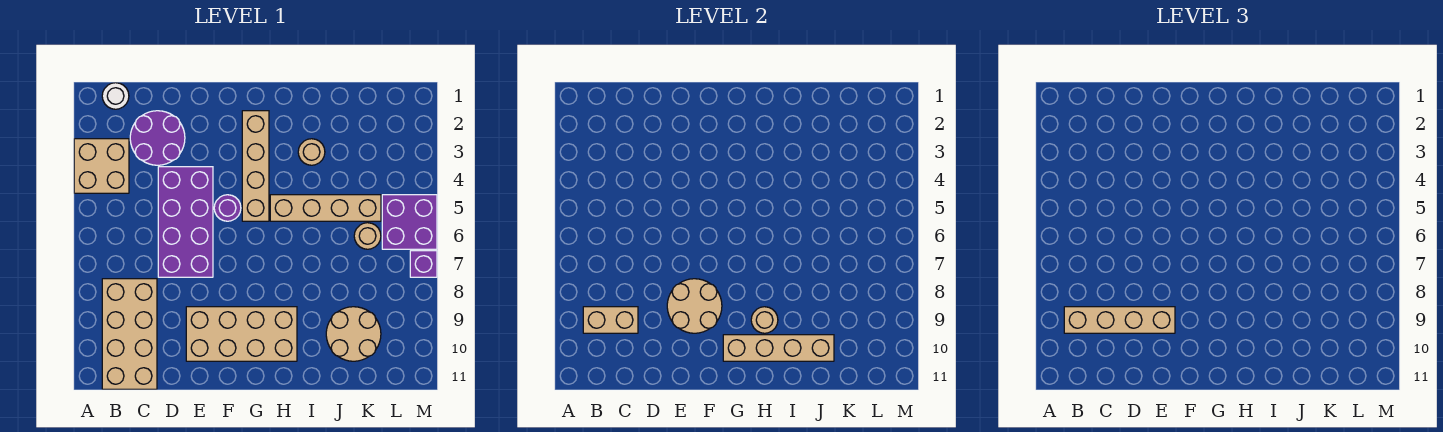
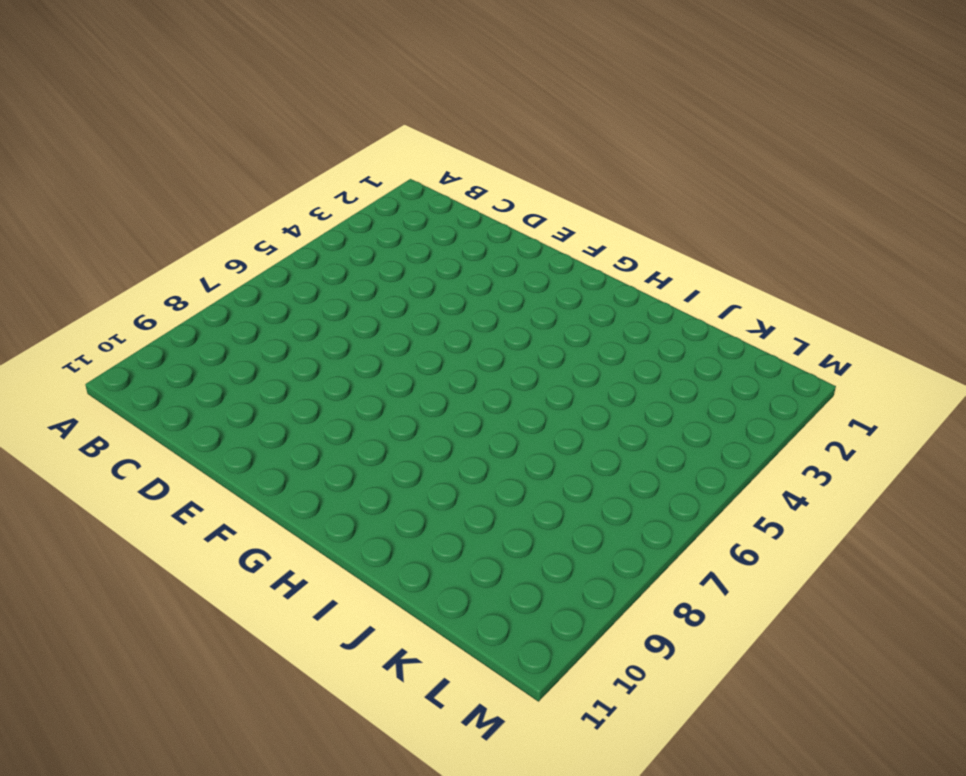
none -> tan 2x2 brick [74,139,129,193]
none -> white 1x1 round brick [102,83,129,109]
none -> tan 2x4 brick [102,279,157,389]

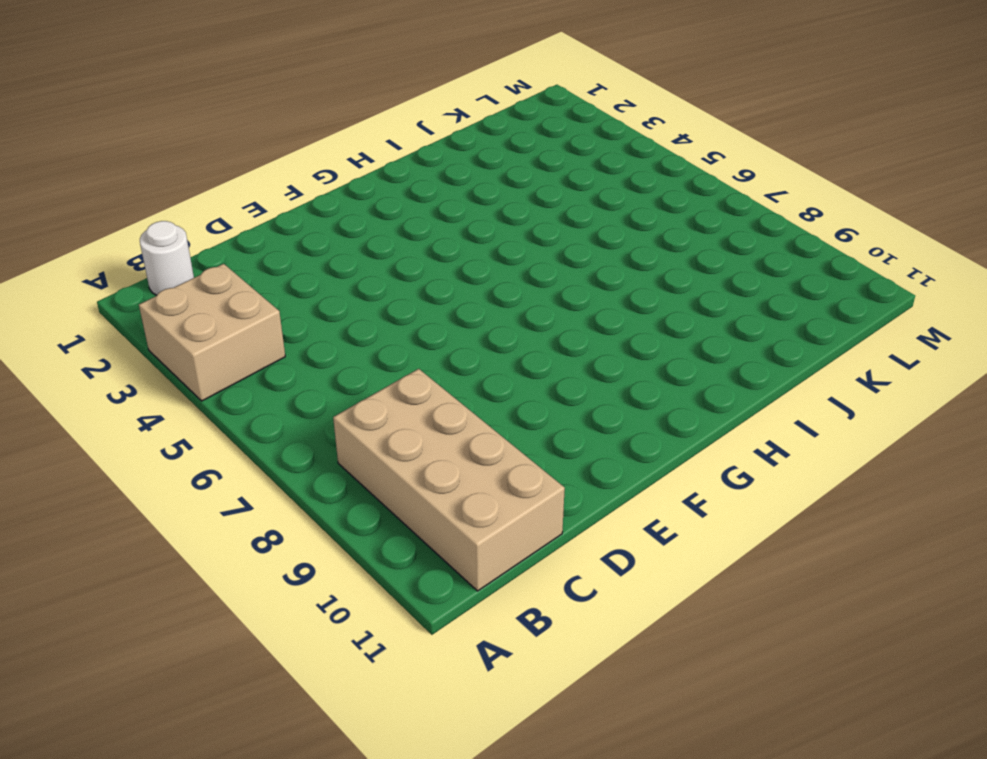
none -> purple 2x2 round brick [130,111,185,165]
none -> purple 2x4 brick [158,167,213,277]
none -> tan 2x4 brick [186,307,297,361]

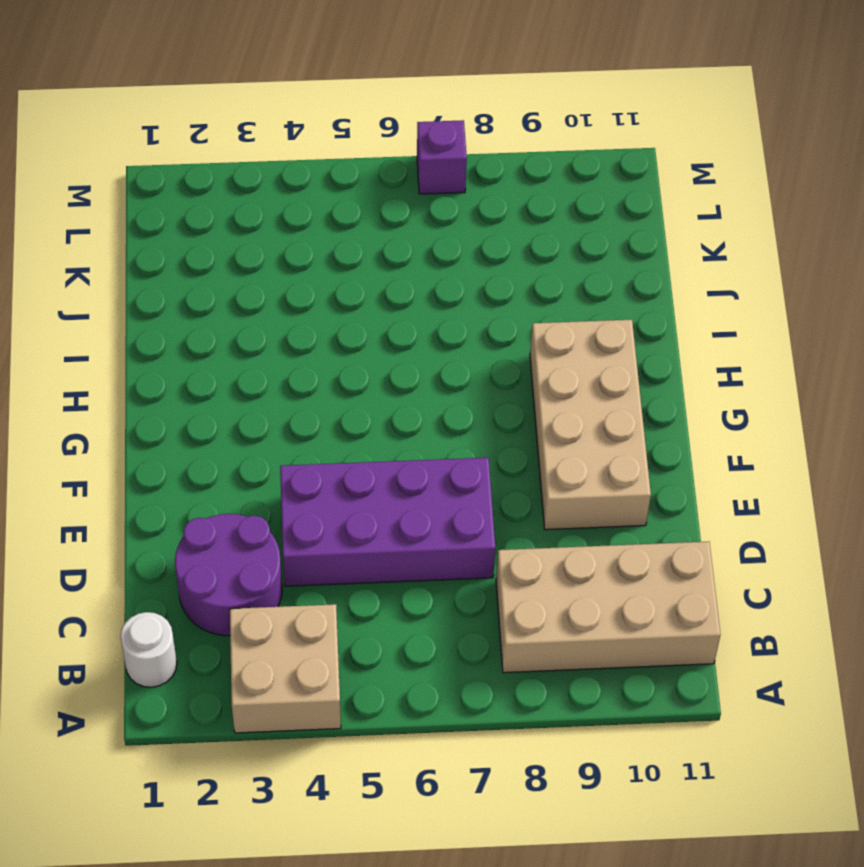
none -> purple 1x1 round brick [214,195,241,221]
none -> tan 1x4 brick [242,111,269,221]
none -> tan 1x4 brick [270,195,381,221]

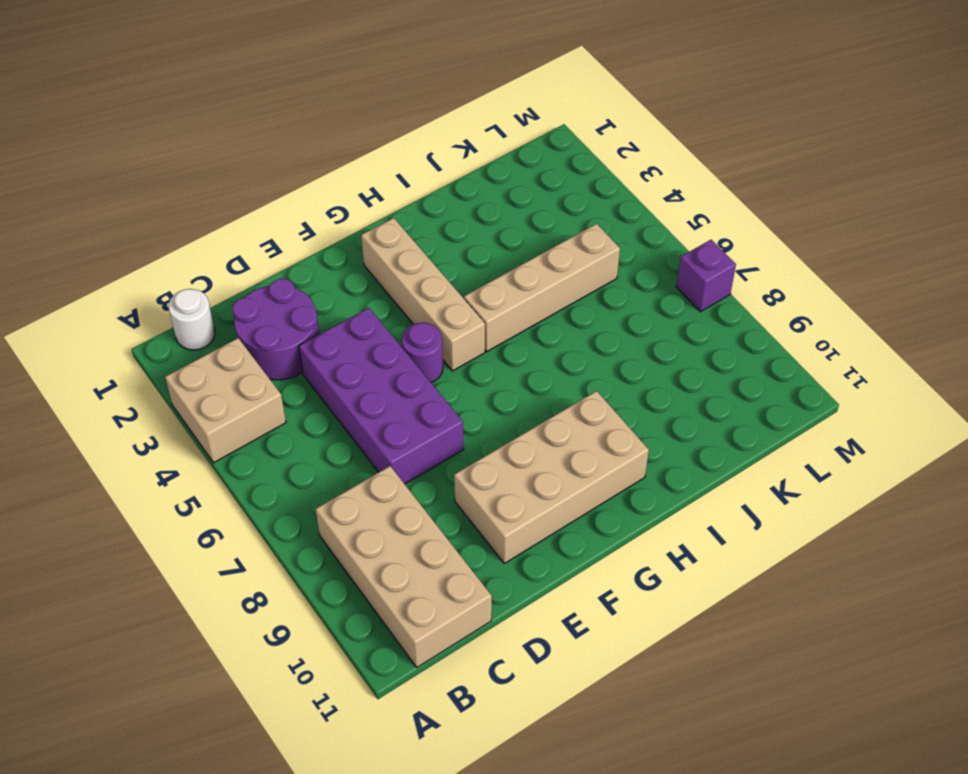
none -> tan 1x1 round brick [298,139,325,165]
none -> tan 2x2 round brick [326,307,381,361]
none -> tan 1x1 round brick [354,223,381,249]

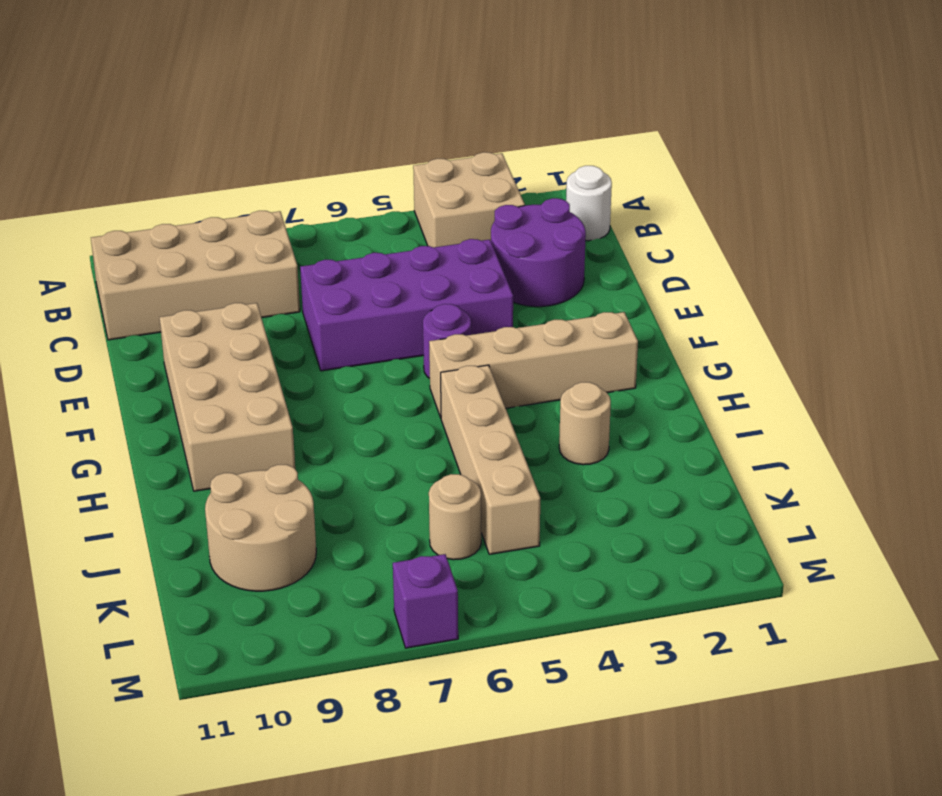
none -> purple 2x2 brick [382,195,437,249]
none -> tan 1x2 brick [583,307,638,333]
none -> tan 2x2 round brick [667,279,722,333]

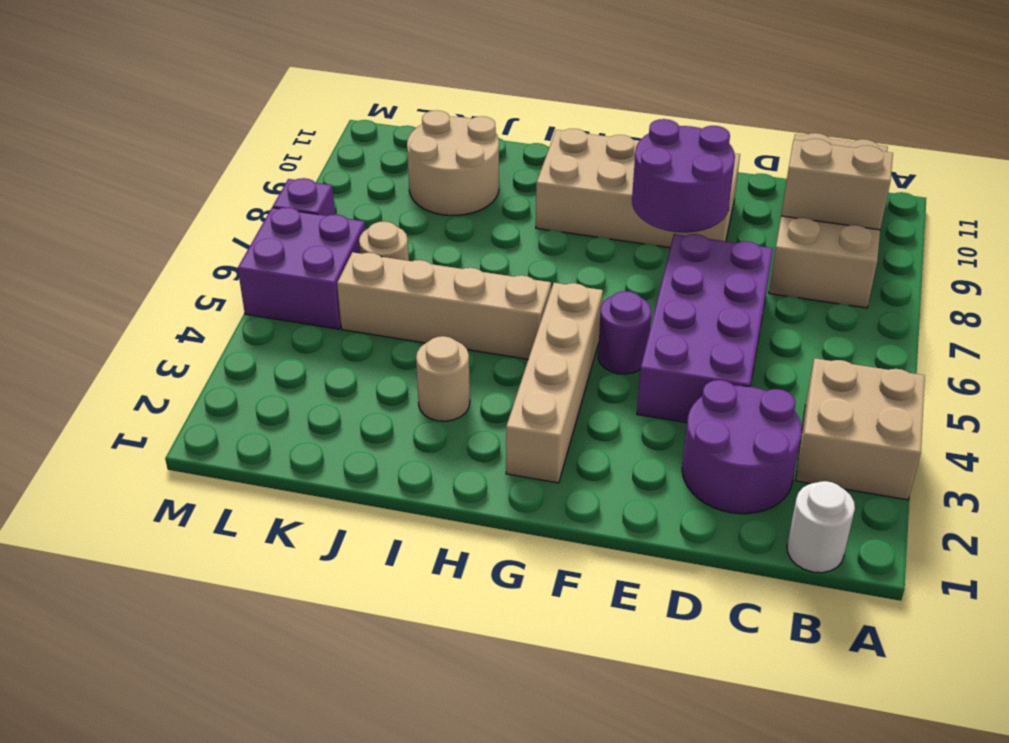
purple 2x2 round brick [632,119,735,233] -> tan 2x2 round brick [667,279,722,333]
none -> tan 1x4 brick [723,335,834,361]
none -> tan 1x1 round brick [751,307,778,333]
none -> tan 1x4 brick [1064,307,1175,333]

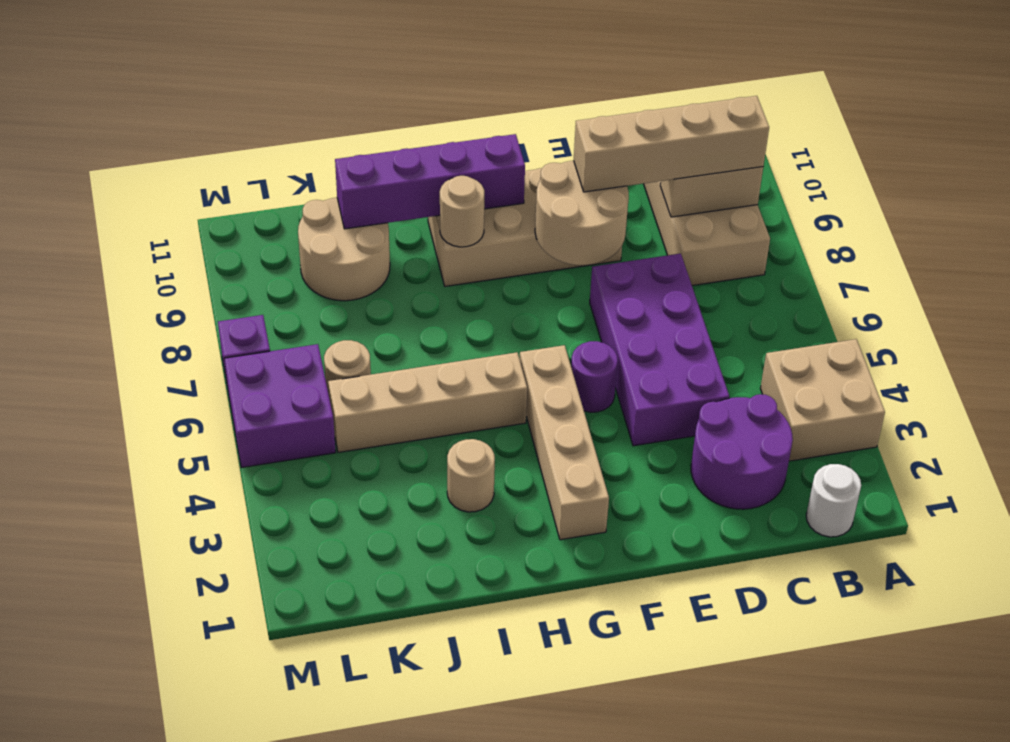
purple 1x4 brick [335,134,525,229] -> tan 1x4 brick [723,335,834,361]

